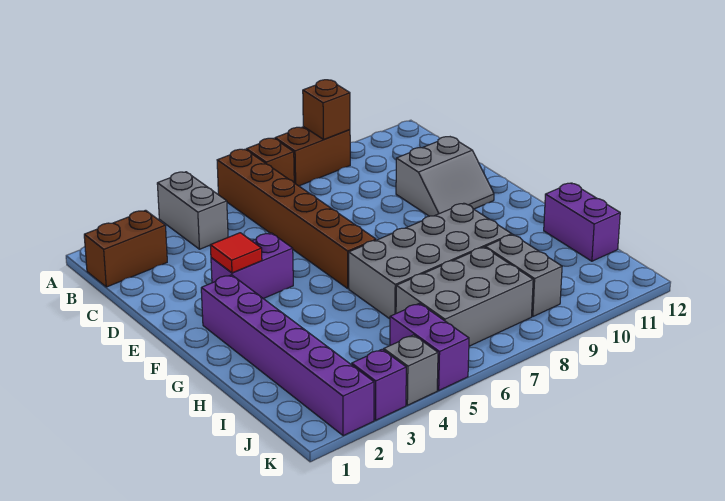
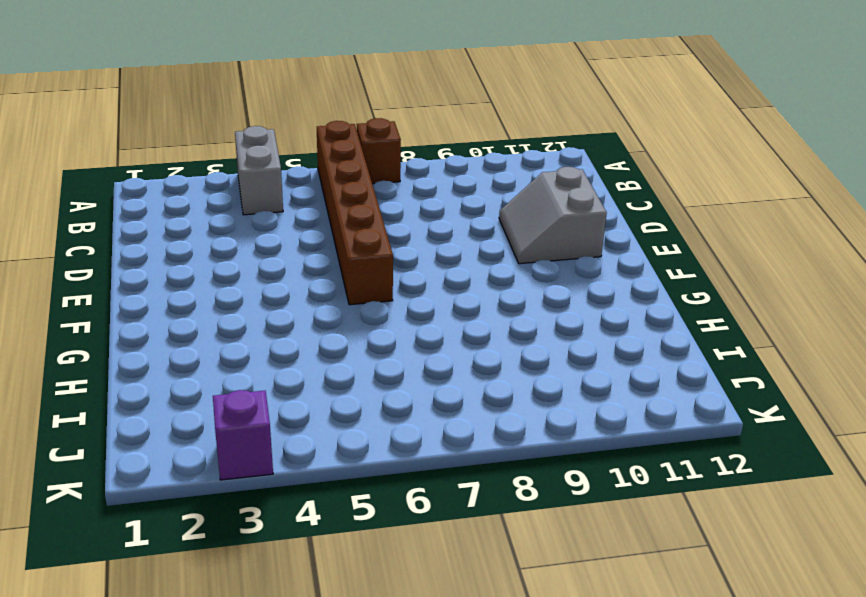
grey 2x2 slope [499,167,607,264] -> grey 2x2 slope turned to [396,137,494,216]
none -> brown 1x2 brick [275,127,350,186]
none -> brown 1x2 brick [84,210,167,287]
none -> purple 1x2 brick [211,233,293,299]

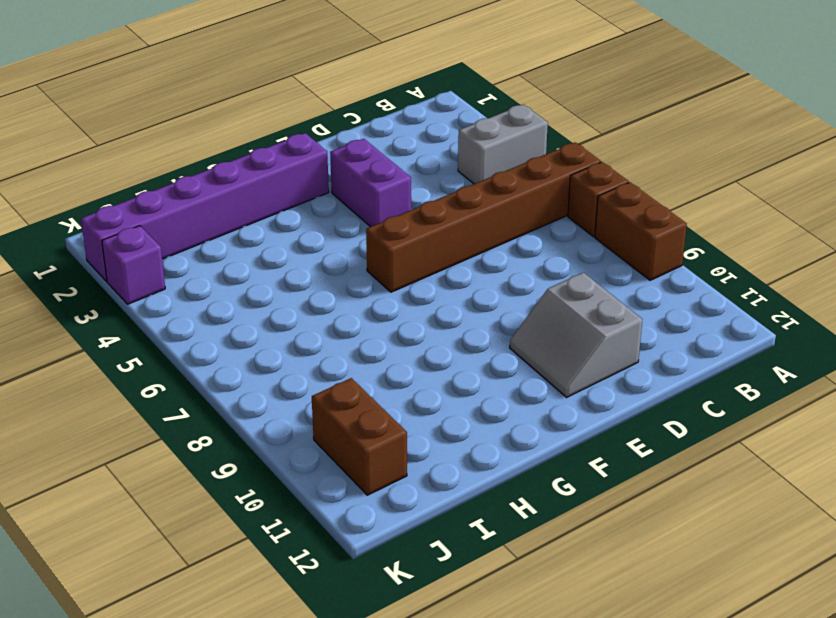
brown 1x2 brick [312,378,407,495] -> brown 1x2 brick moved to [84,210,167,287]
none -> grey 2x4 brick [349,203,512,319]
none -> purple 1x2 brick [544,183,620,261]
none -> grey 2x3 brick [396,247,533,346]

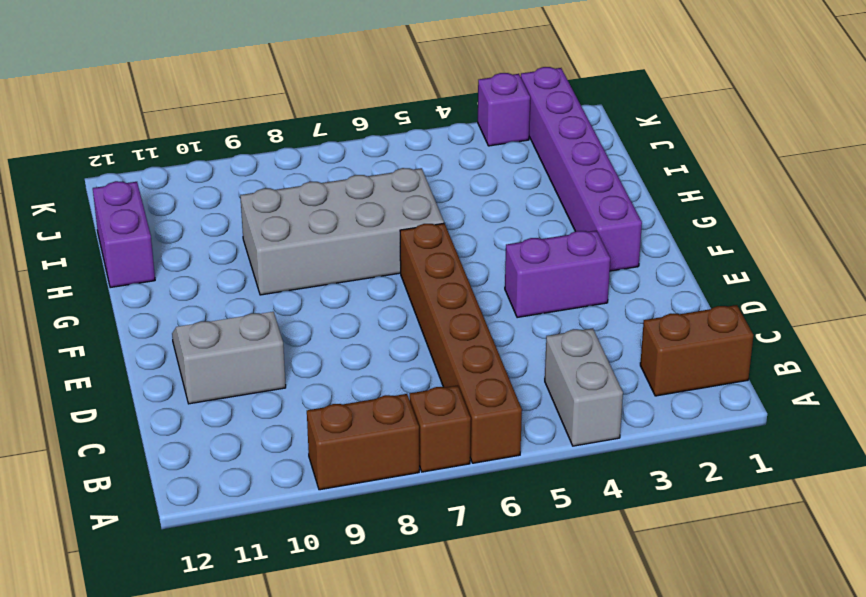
none -> grey 2x3 brick [396,247,533,346]
none -> grey 1x2 brick [485,234,562,317]
none -> purple 1x2 brick [390,303,469,390]

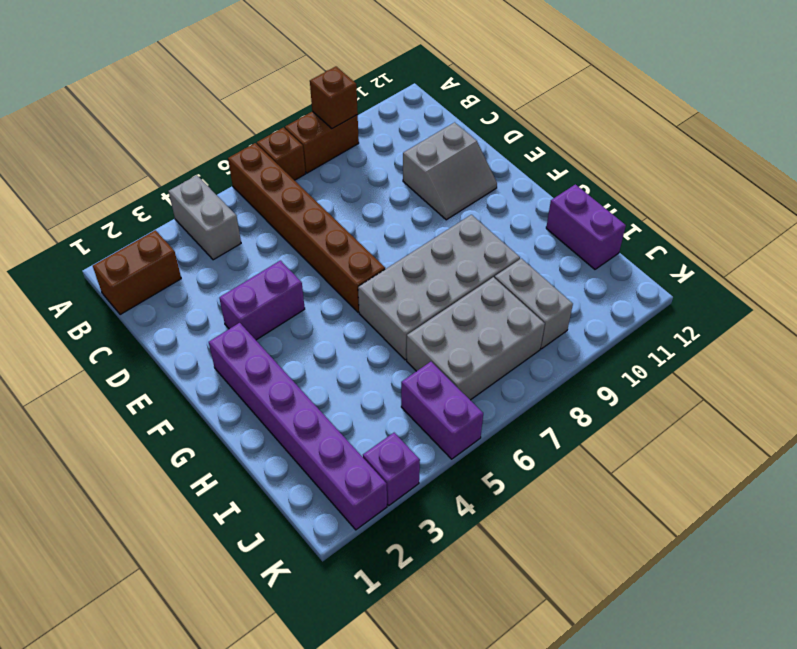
none -> grey 1x1 brick [384,335,438,405]
none -> red 1x1 tile [210,233,262,273]

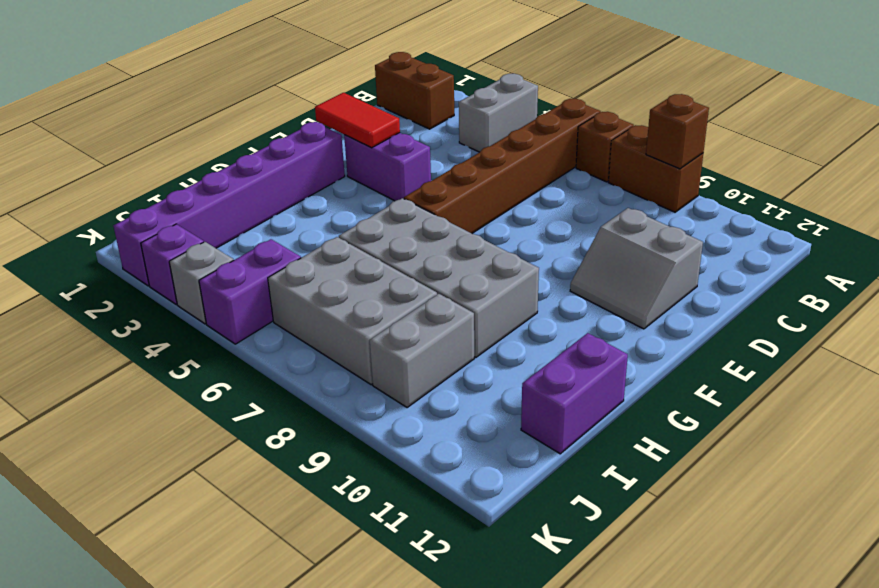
red 1x2 tile [315,93,400,148] -> red 1x1 tile [210,233,262,273]

